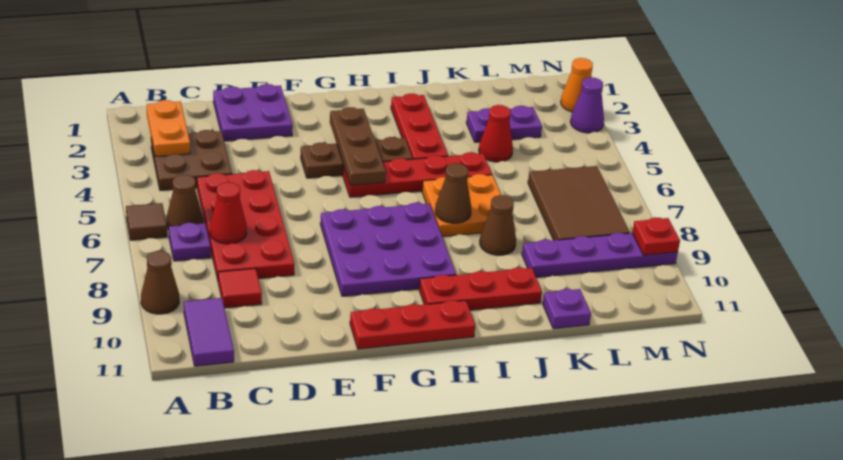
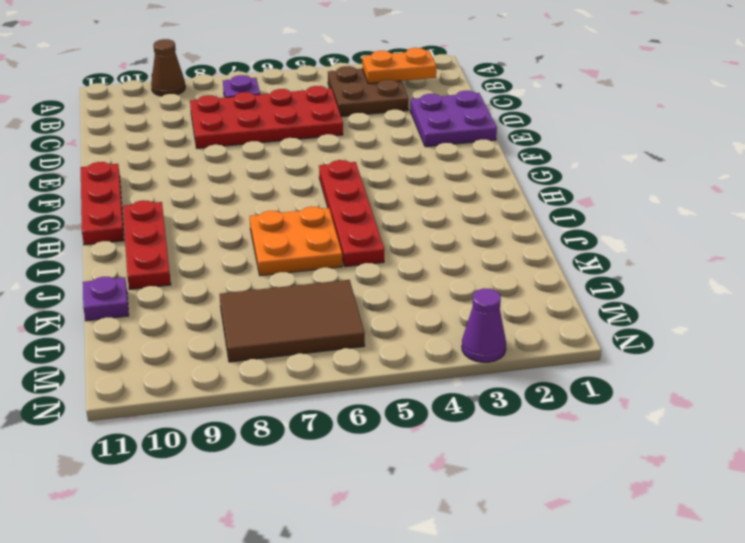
none -> brown 1x1 tile [126,203,167,240]
none -> brown 1x1 cone [167,175,203,229]
none -> purple 1x2 tile [184,298,234,366]

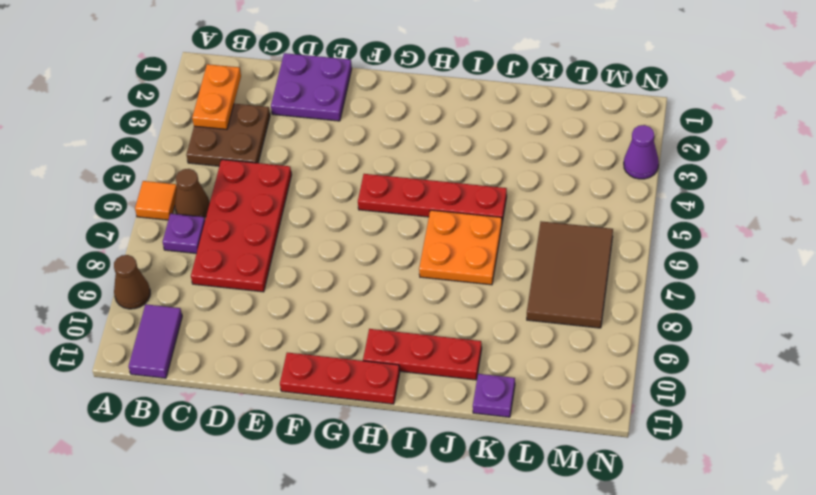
orange 1x1 tile [135,181,177,220] -> brown 1x1 tile [126,203,167,240]
none -> red 1x1 tile [218,268,262,308]
none -> brown 1x3 plate [301,137,413,178]
none -> purple 3x3 plate [320,203,456,296]

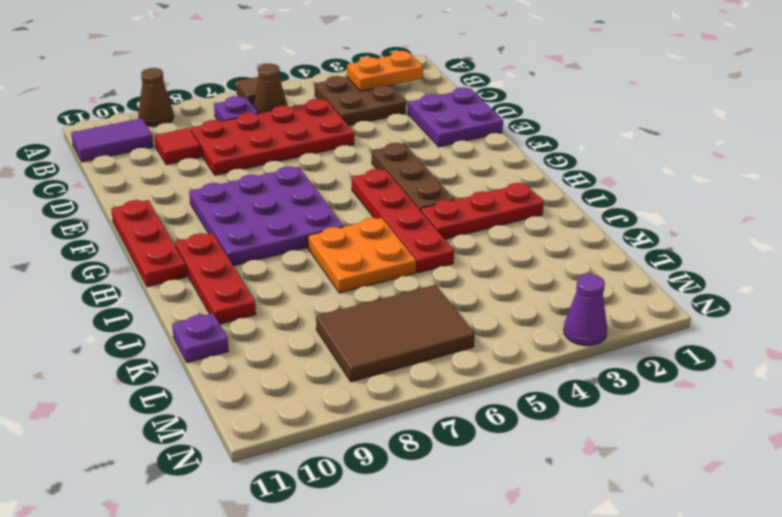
none -> brown 1x1 cone [480,195,516,255]
none -> purple 1x2 plate [466,106,542,142]
none -> red 1x1 cone [479,105,513,162]

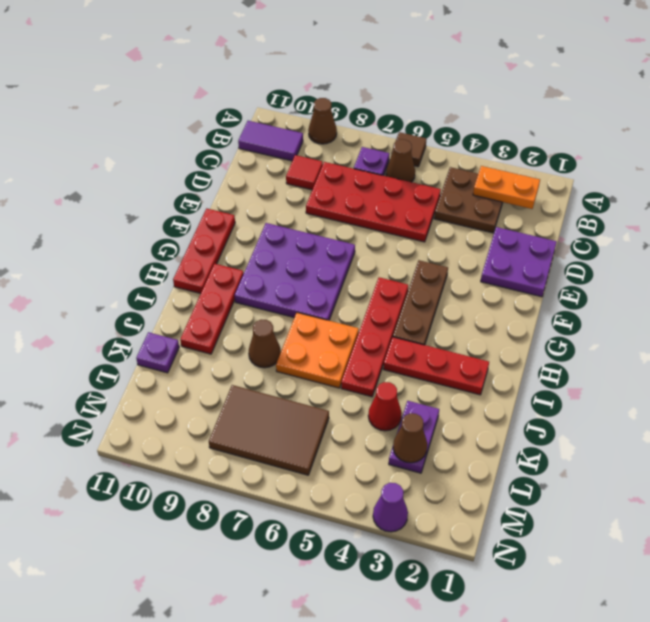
brown 1x1 cone [393,413,427,463] -> brown 1x1 cone moved to [435,163,471,223]
none -> purple 1x4 plate [522,233,678,277]
none -> orange 1x1 cone [561,58,593,112]
none -> red 1x1 cone [210,182,247,244]

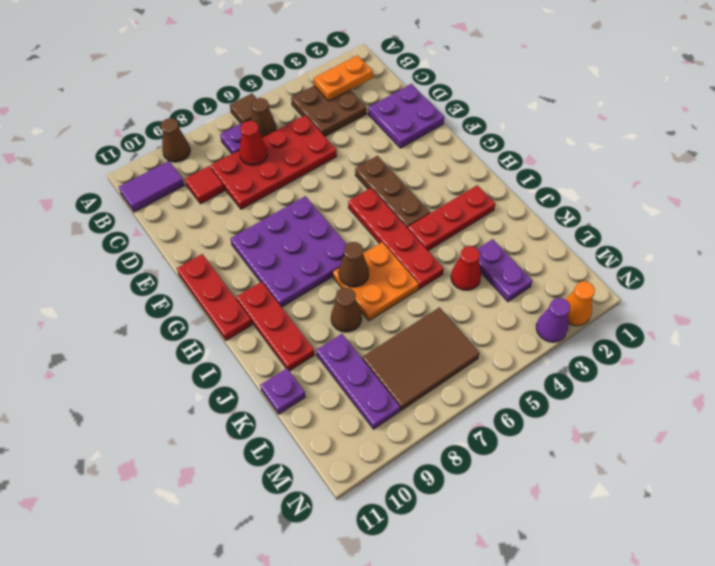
purple 1x3 plate [316,334,400,429] -> purple 1x4 plate [522,233,678,277]
none -> brown 1x3 plate [330,107,386,186]
none -> red 1x1 plate [632,217,680,255]

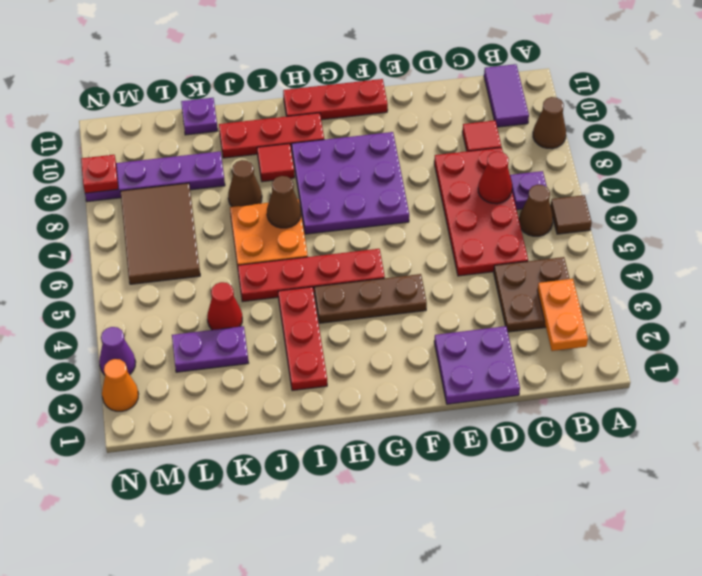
red 1x1 tile [257,144,294,182] -> none
none -> brown 1x3 plate [330,107,386,186]

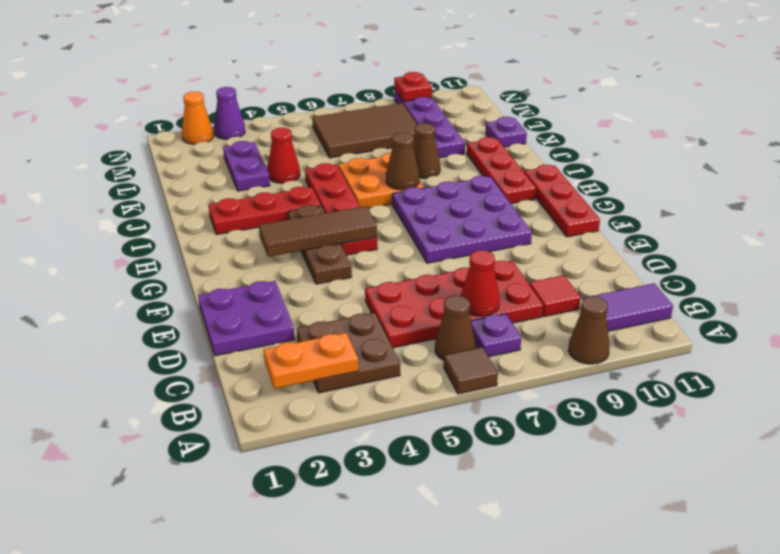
brown 1x3 tile [259,206,377,257] -> brown 1x3 plate [330,107,386,186]

